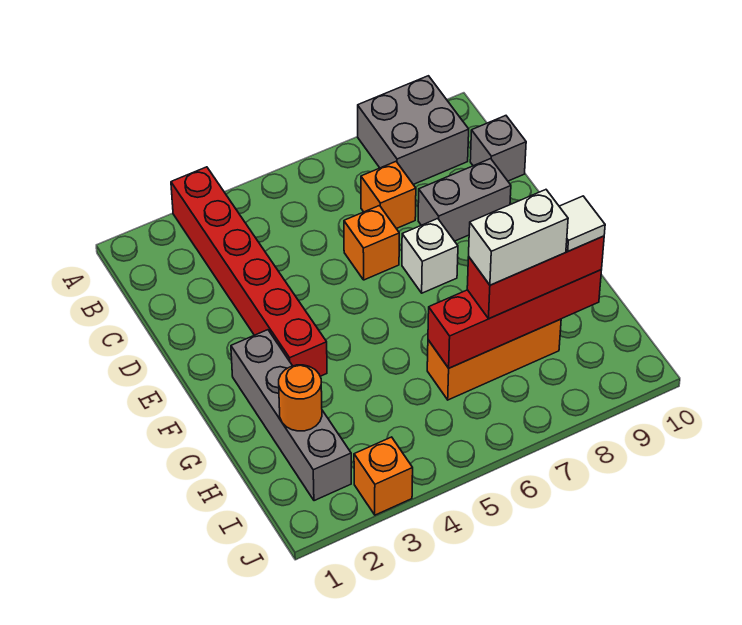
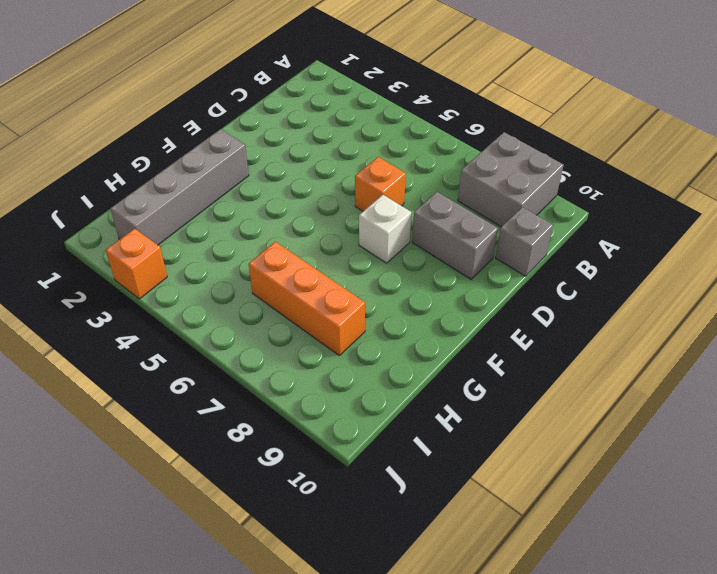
none -> red 1x6 brick [171,167,327,376]
none -> orange 1x1 brick [361,162,416,229]
none -> orange 1x1 round brick [279,365,322,431]

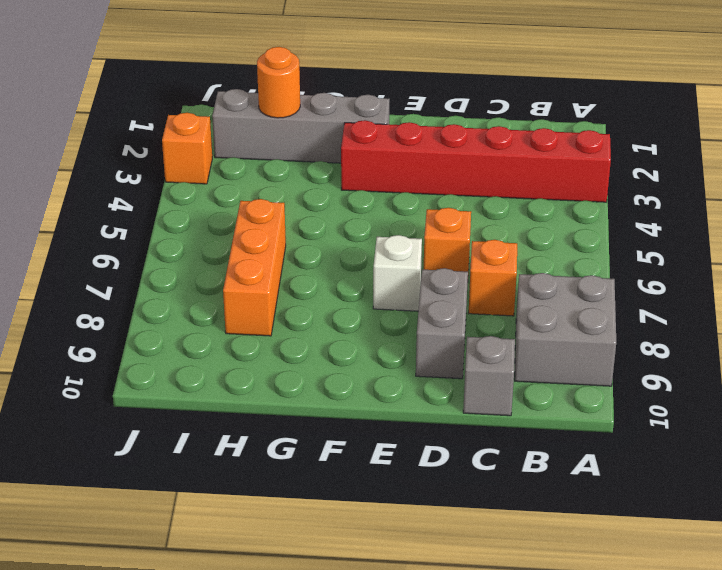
none -> red 1x4 brick [428,270,601,368]
none -> red 1x3 brick [467,236,604,319]
none -> white 1x2 brick [469,190,568,285]

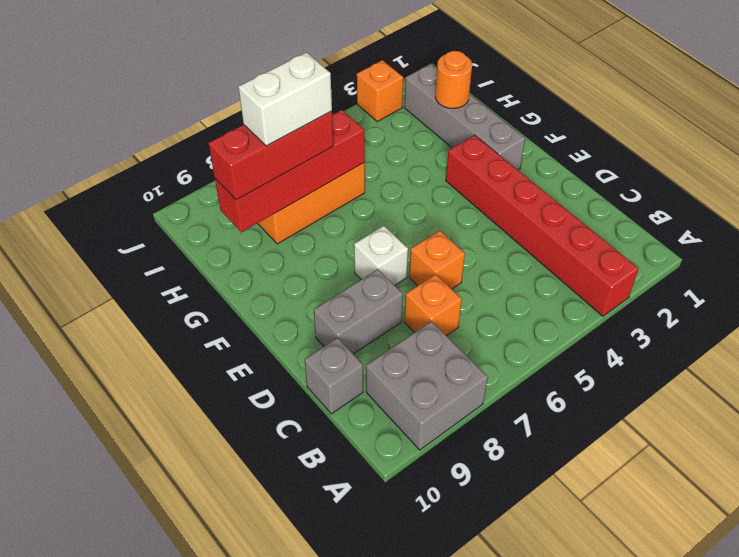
none -> white 1x1 tile [559,196,605,251]

